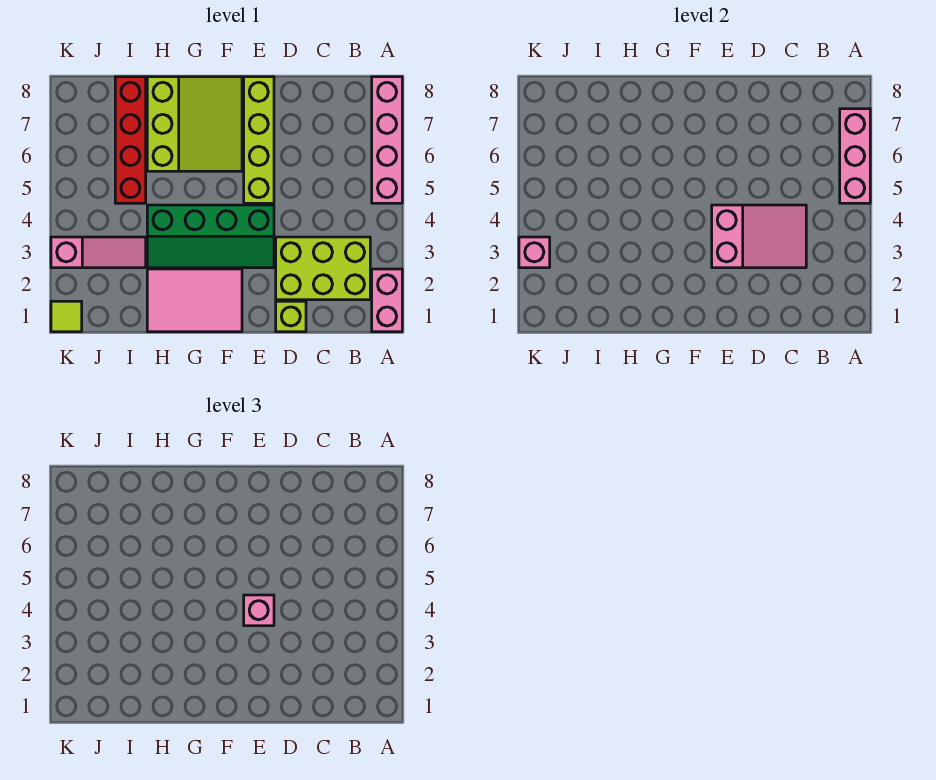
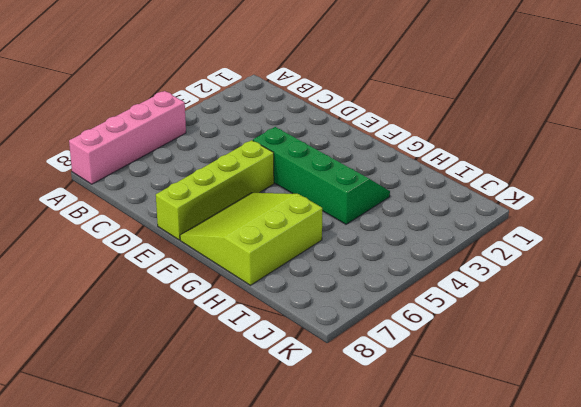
none -> pink 1x2 brick [372,269,402,332]
none -> lime 2x3 brick [276,237,370,300]
none -> lime 1x1 brick [276,301,306,332]

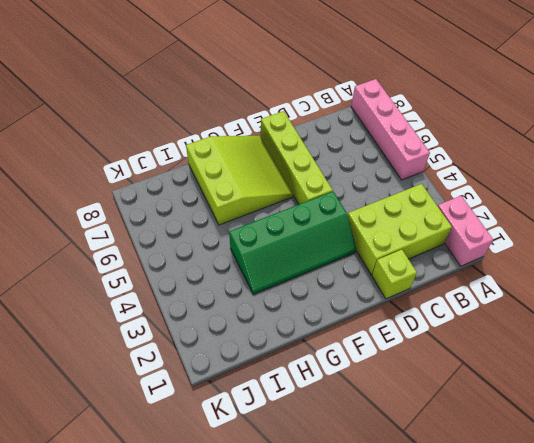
none -> pink 2x3 tile [147,269,242,332]
none -> pink 1x3 slope [51,237,146,268]
none -> red 1x4 brick [115,77,146,203]

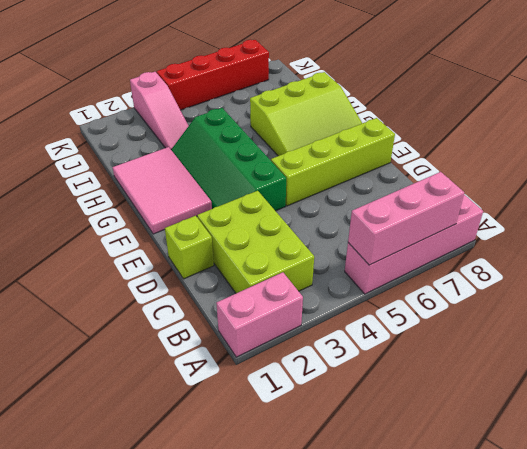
red 1x4 brick [157,40,269,110] -> red 1x4 brick moved to [115,77,146,203]
none -> lime 1x1 tile [51,301,82,332]
none -> pink 2x3 slope [712,205,806,268]
none -> pink 1x1 brick [519,237,550,268]

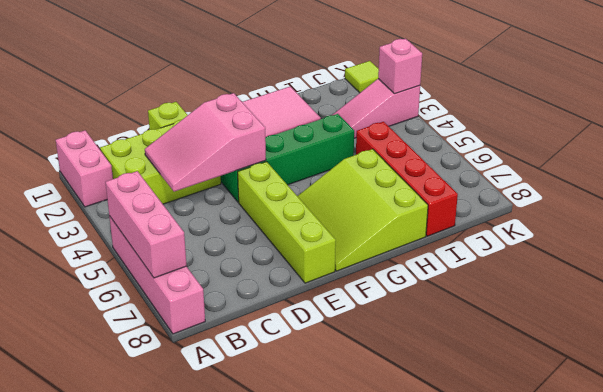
none -> pink 1x1 brick [244,595,274,626]

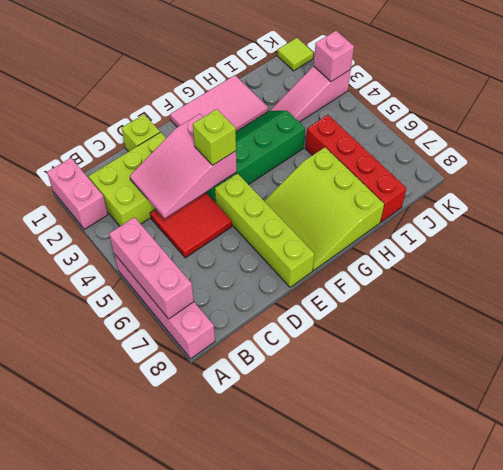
red 2x2 tile [150,192,232,258] -> none
lime 1x1 brick [193,109,236,165] -> pink 1x1 brick [244,595,274,626]

